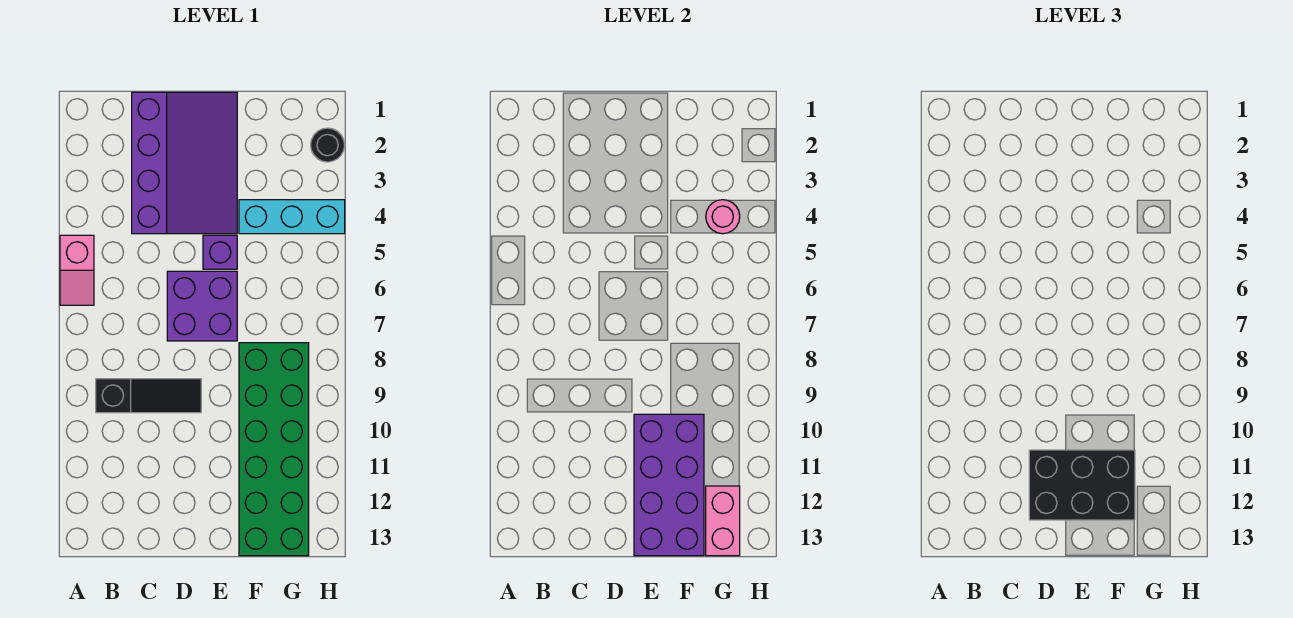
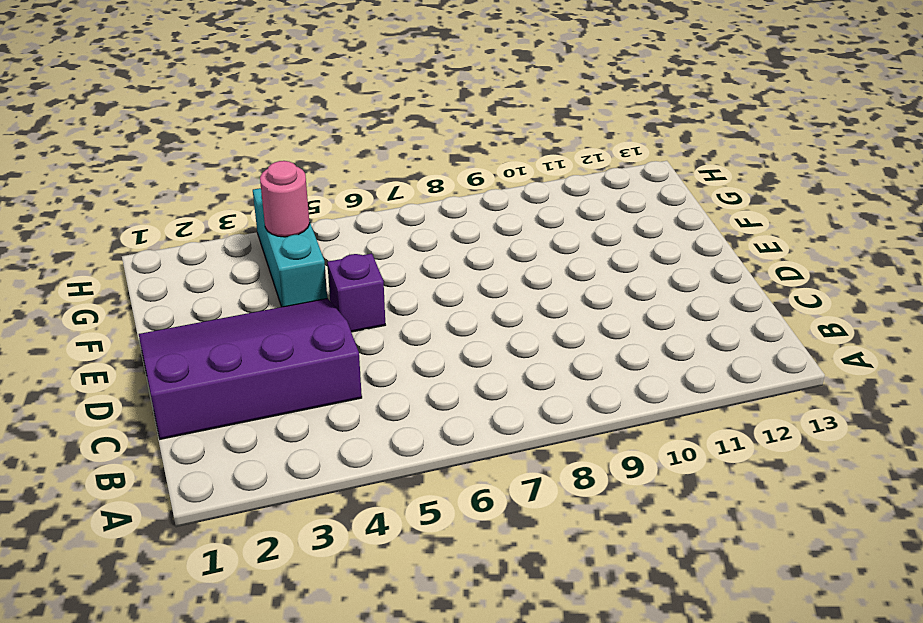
none -> pink 1x2 slope [60,235,94,305]
none -> black 1x3 slope [96,379,201,413]
none -> purple 2x2 brick [167,271,237,341]

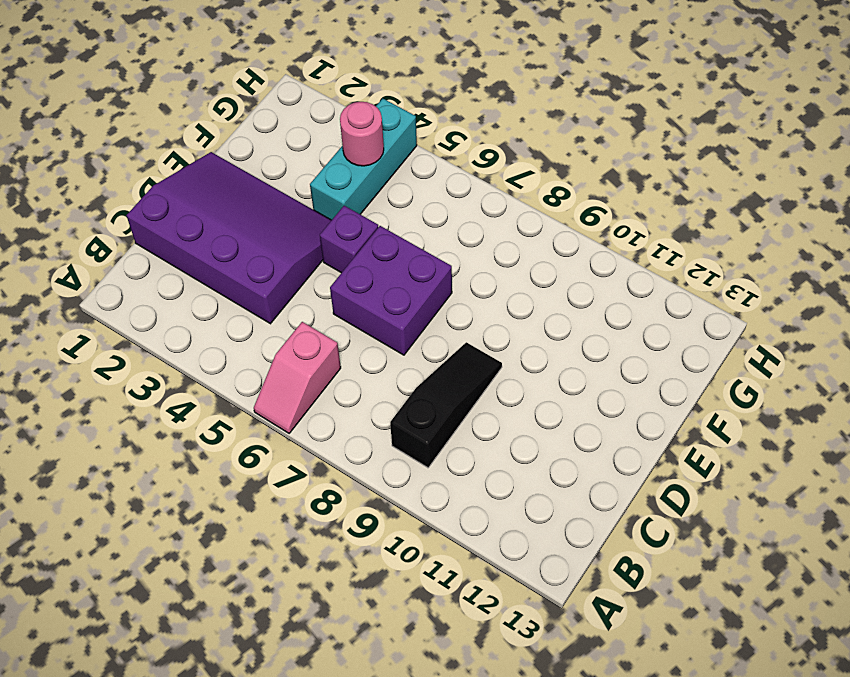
pink 1x2 slope [254,322,341,433] -> pink 1x2 slope turned to [60,235,94,305]
none -> green 2x6 brick [239,343,309,556]
none -> black 1x1 round brick [311,128,345,162]
none -> purple 2x4 brick [634,414,704,556]

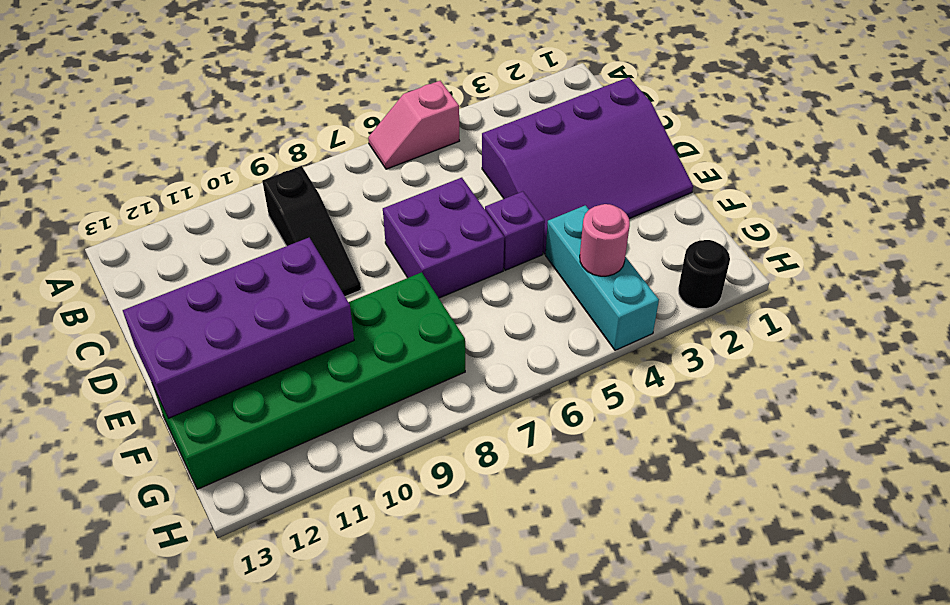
none -> pink 1x2 brick [706,486,740,556]
none -> black 2x3 brick [1029,450,1135,520]

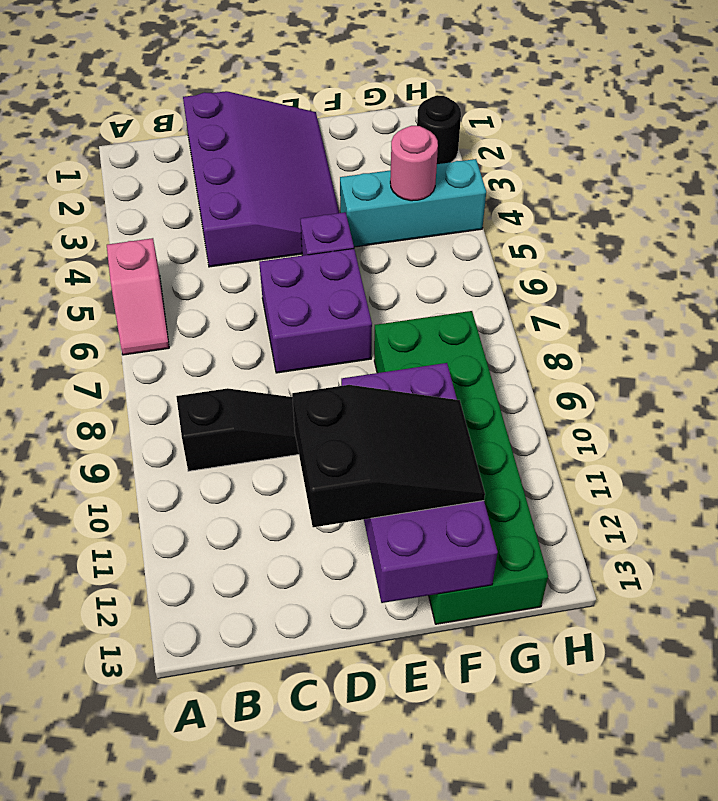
black 2x3 slope [292,385,485,527] -> black 2x3 brick [1029,450,1135,520]
none -> pink 1x2 brick [706,486,740,556]

